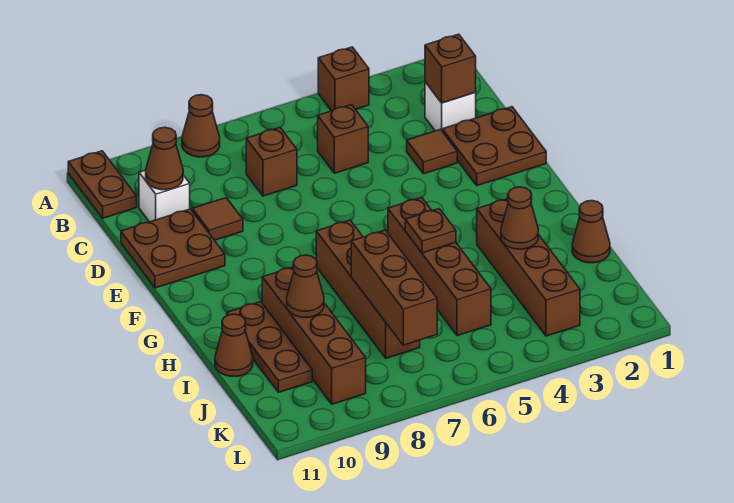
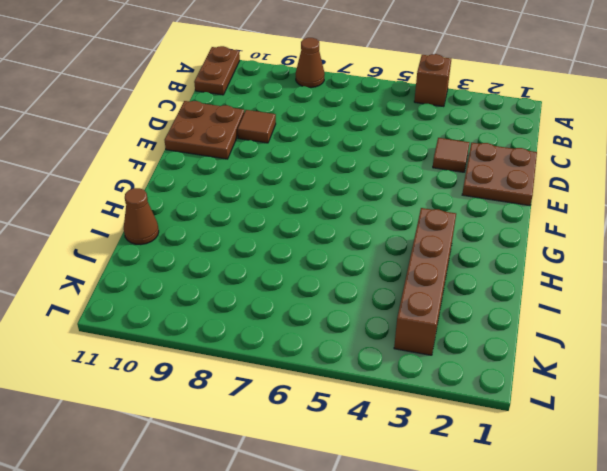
none -> white 1x1 brick [425,82,476,131]
none -> brown 1x1 brick [318,105,368,173]
none -> brown 1x1 brick [246,128,297,196]

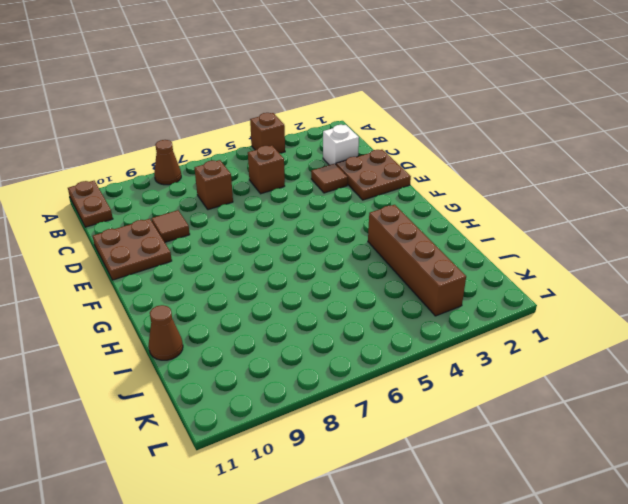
none -> white 1x1 brick [139,170,190,222]
none -> brown 1x4 brick [388,197,491,336]
none -> brown 1x4 brick [316,220,420,358]

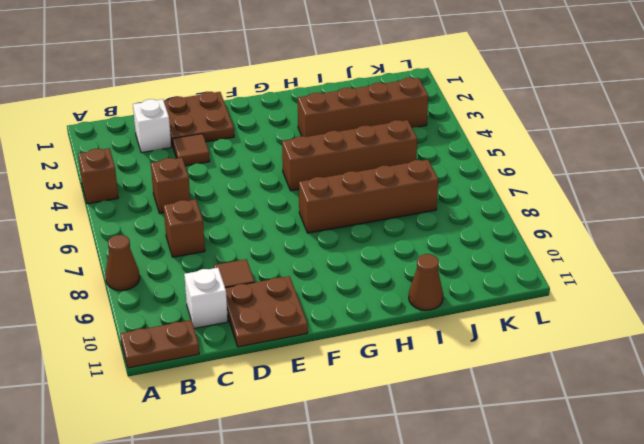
none -> brown 1x4 brick [262,267,366,404]
none -> brown 1x3 plate [227,302,312,392]
none -> brown 1x1 cone [572,201,610,263]

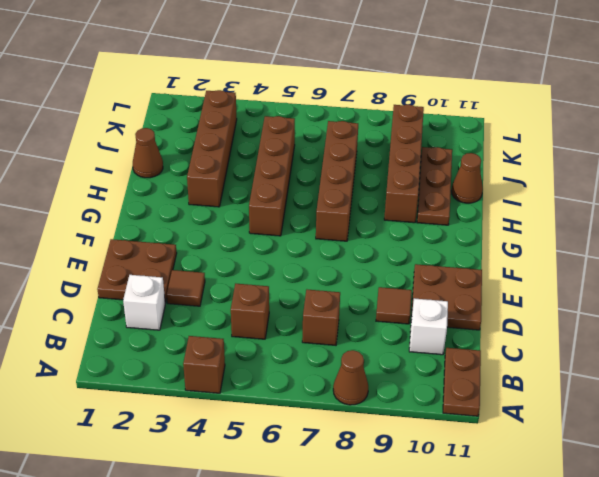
none -> brown 1x1 brick [425,34,476,103]
none -> brown 1x1 cone [146,127,183,190]
none -> brown 1x1 plate [405,209,456,253]

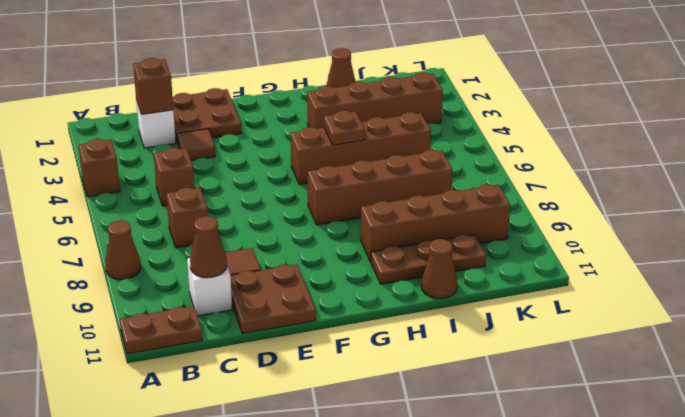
none -> brown 1x1 cone [501,187,538,249]
none -> brown 1x3 brick [351,230,437,345]
none -> brown 1x1 cone [287,255,324,317]

